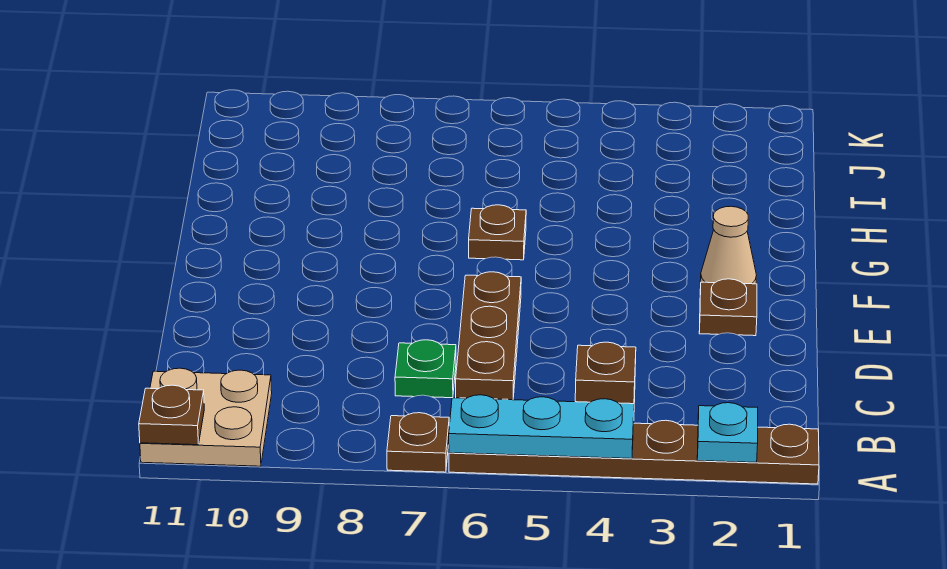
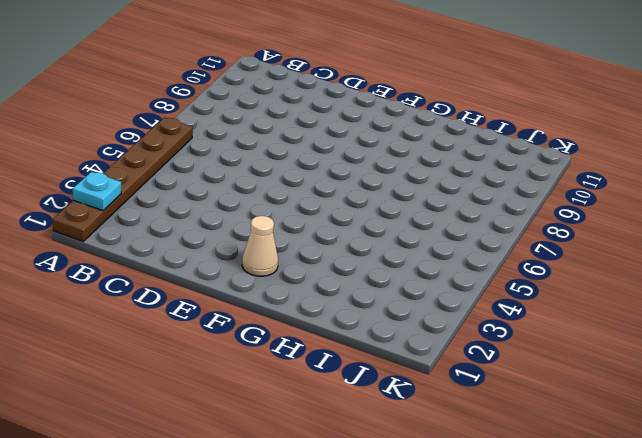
none -> brown 1x1 plate [387,413,449,472]
none -> tan 2x2 plate [140,368,272,466]
none -> brown 1x1 brick [575,342,636,404]

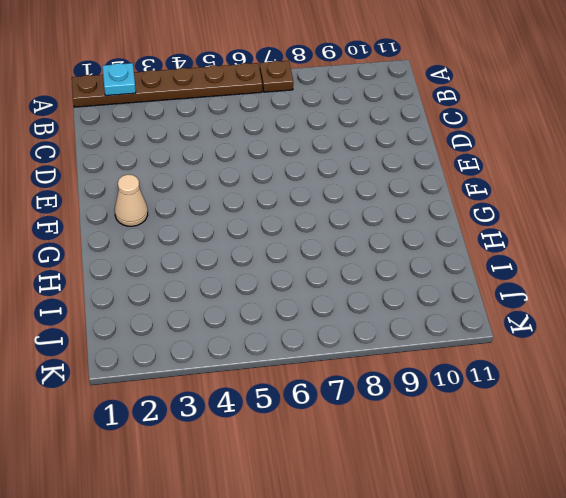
none -> tan 2x2 plate [140,368,272,466]
none -> brown 1x1 brick [575,342,636,404]
none -> brown 1x3 plate [456,272,521,400]

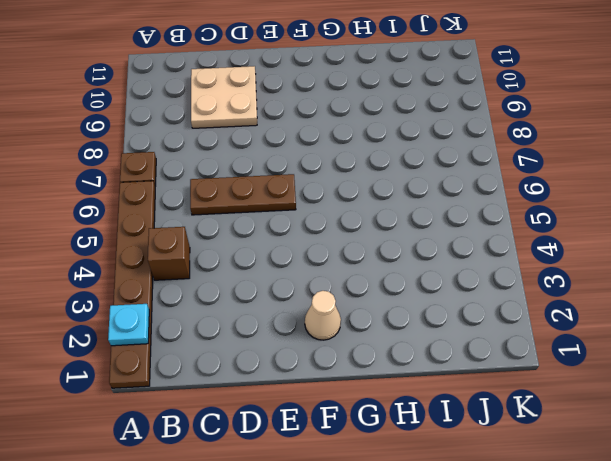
tan 2x2 plate [191,66,257,128] -> tan 2x2 plate moved to [140,368,272,466]
none -> green 1x1 plate [395,340,456,398]
none -> brown 1x1 plate [699,279,757,336]
none -> brown 1x1 plate [469,205,526,260]

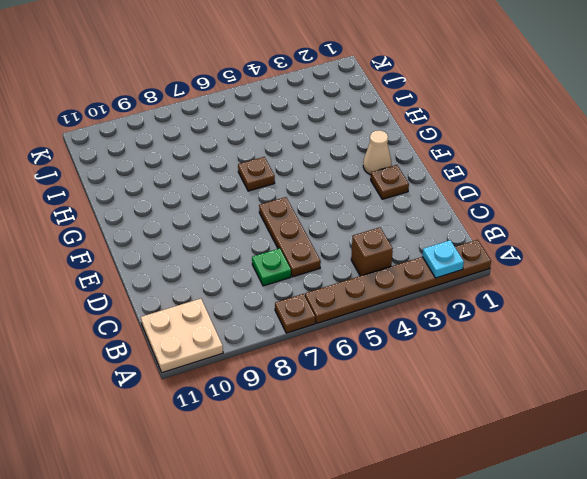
none -> cyan 1x3 plate [449,395,634,459]
none -> brown 1x1 plate [139,385,204,445]

